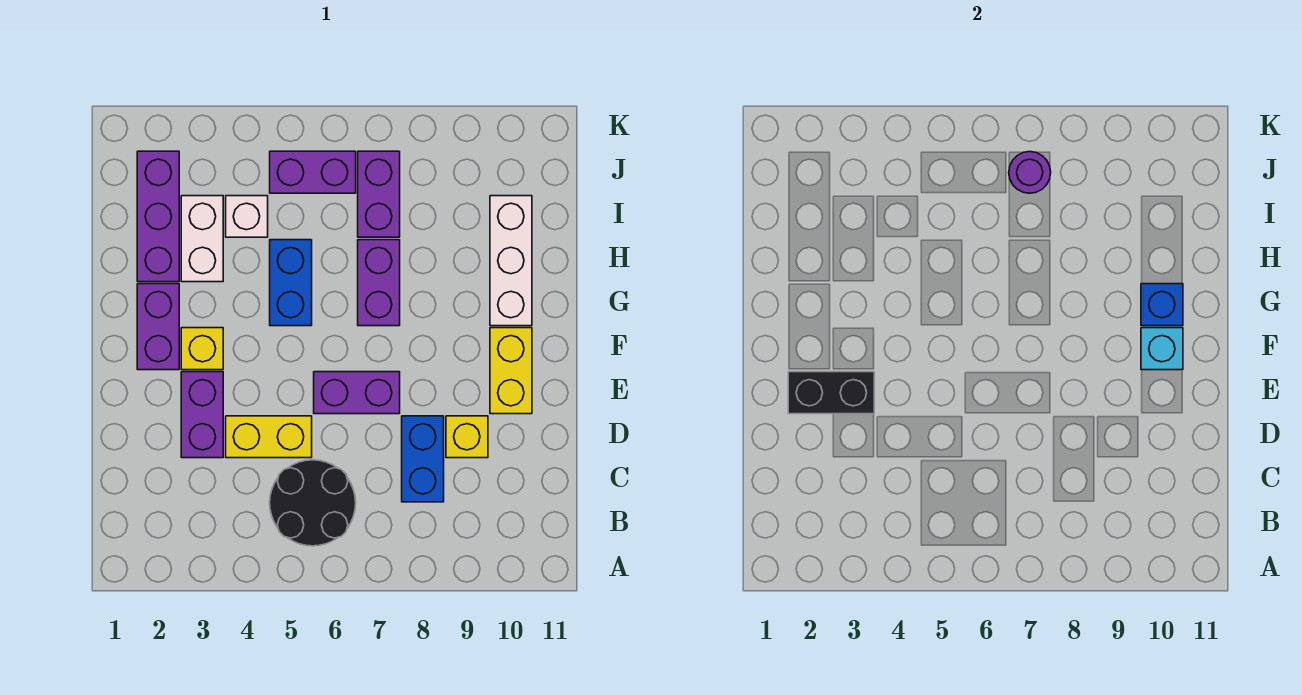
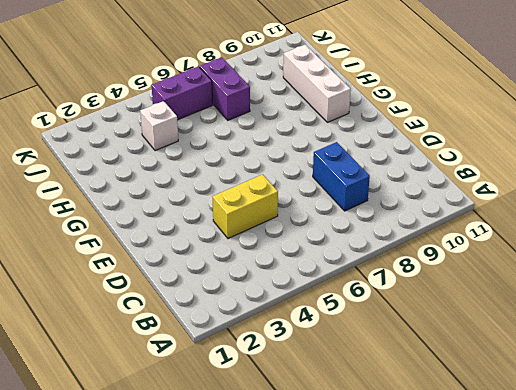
none -> black 2x2 round brick [270,460,356,546]
none -> purple 1x2 brick [181,372,223,458]
none -> yellow 1x1 brick [446,416,488,458]

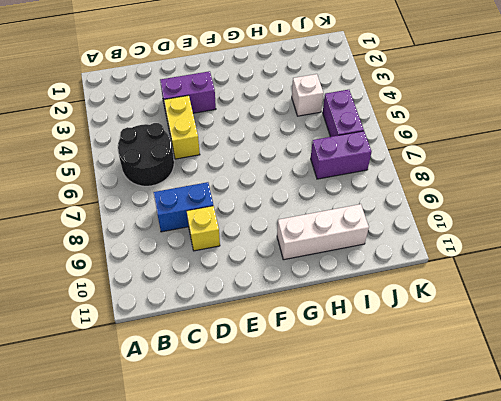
none -> purple 1x2 brick [314,372,400,414]
none -> yellow 1x2 brick [490,328,532,414]
none -> purple 1x2 brick [137,284,179,370]

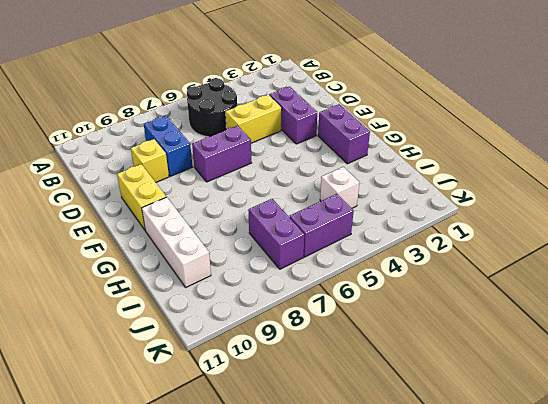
none -> yellow 1x1 brick [181,328,223,370]
none -> blue 1x2 brick [270,240,312,326]
none -> purple 1x2 brick [358,240,400,326]

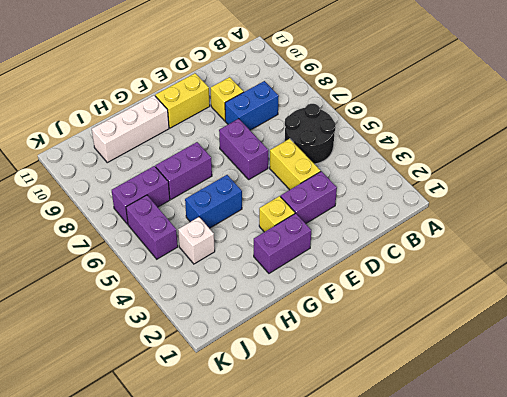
none -> purple 1x3 brick [137,151,179,282]
none -> white 1x2 brick [181,196,223,282]
none -> black 1x2 brick [788,372,874,414]

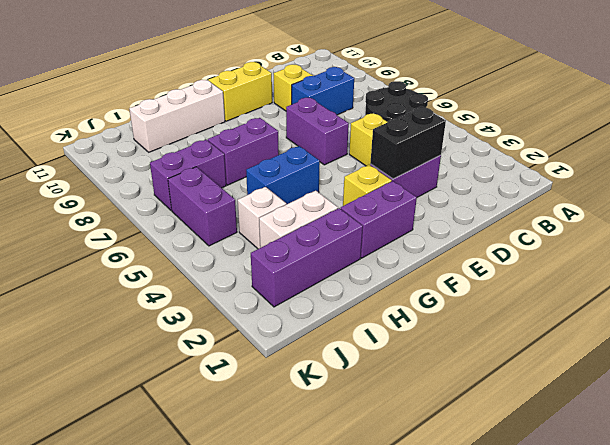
black 1x2 brick [370,107,446,179] -> black 1x2 brick turned to [788,372,874,414]
none -> cyan 1x1 brick [1141,328,1183,370]
none -> blue 1x1 brick [1141,284,1183,326]
none -> purple 1x1 round brick [1009,152,1051,193]

